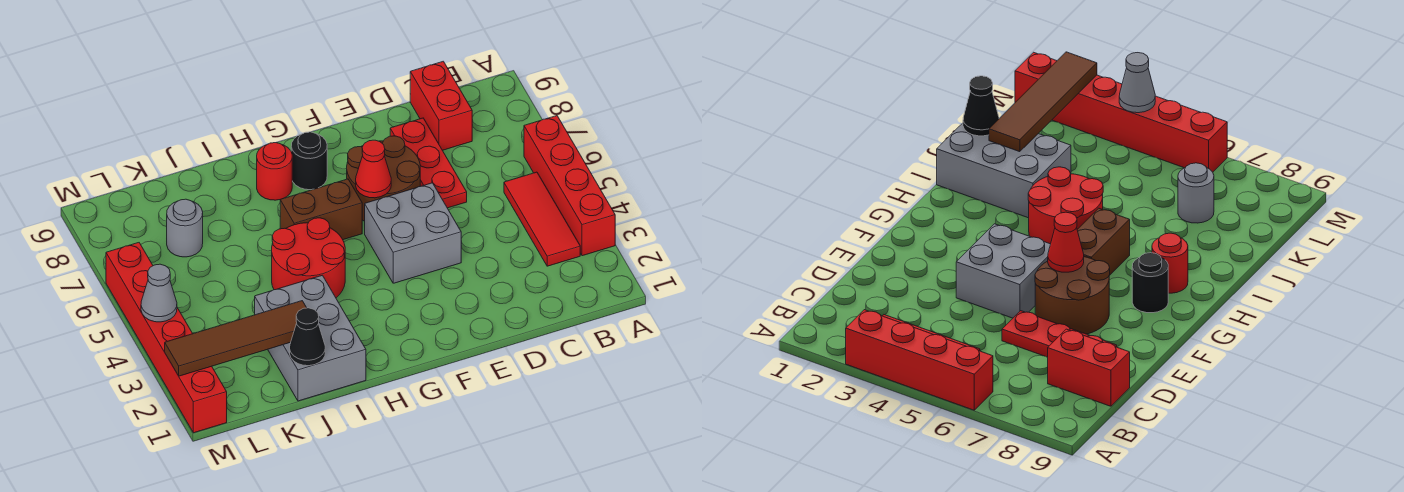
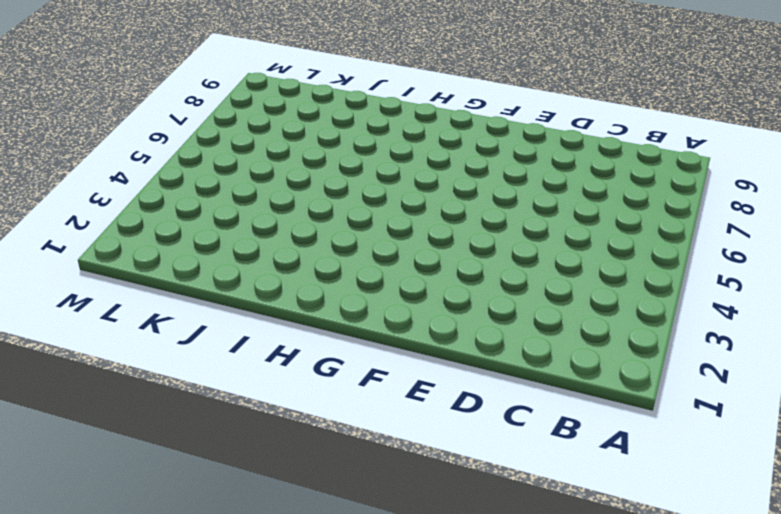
none -> red 1x4 brick [524,116,615,256]
none -> red 1x3 tile [504,172,580,266]
none -> red 1x2 brick [410,61,472,150]

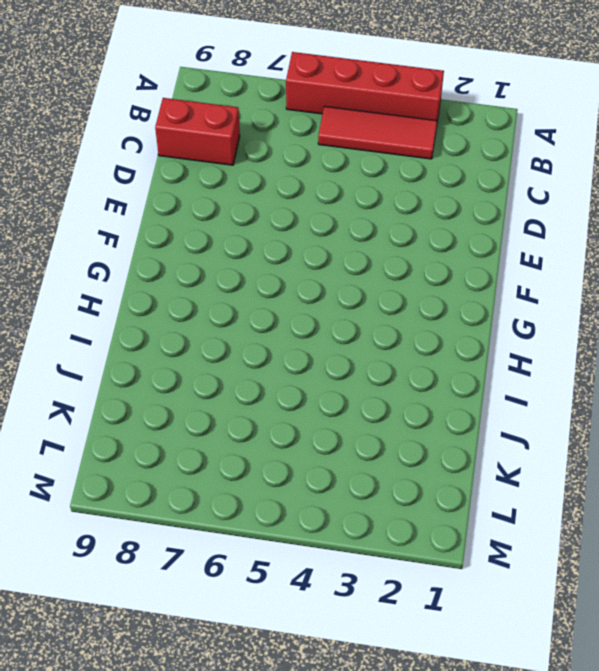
none -> red 1x3 plate [390,118,467,208]
none -> grey 2x2 brick [365,183,461,283]
none -> brown 2x2 round brick [347,136,420,221]

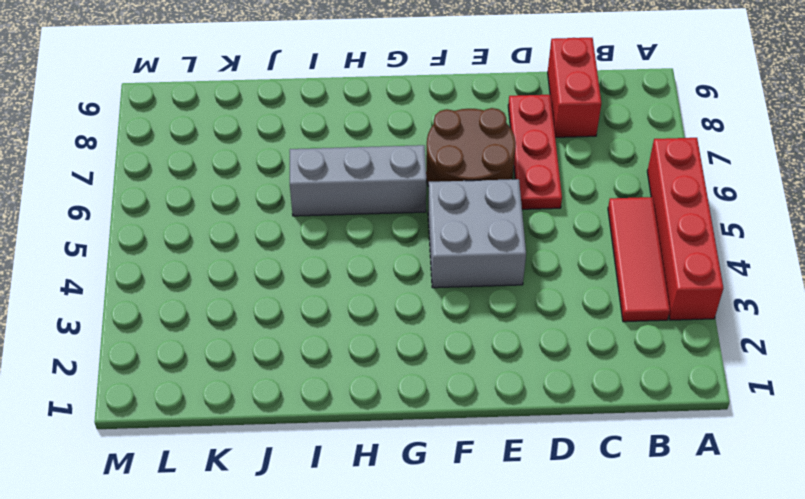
grey 1x3 brick [290,145,426,216] -> brown 1x2 brick [280,179,362,240]
none -> black 1x1 round brick [291,132,327,190]
none -> red 2x2 round brick [272,218,345,298]
none -> red 1x1 round brick [257,143,292,200]

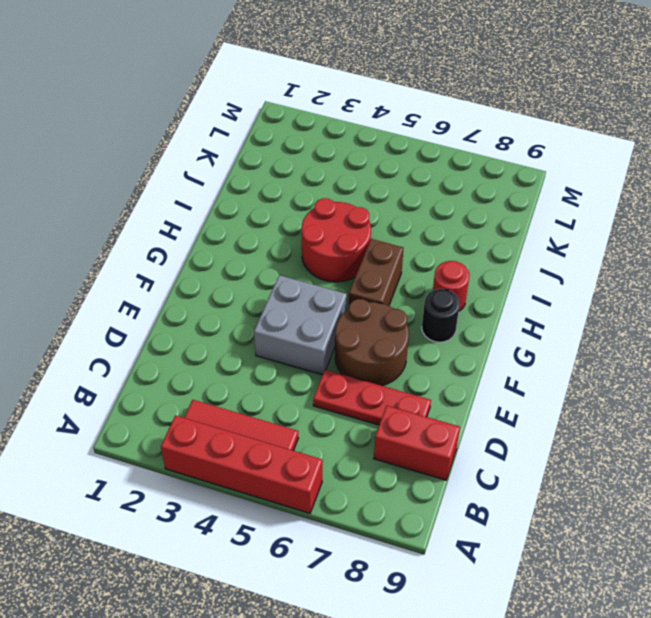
none -> grey 2x3 brick [255,275,366,401]
none -> grey 1x1 round brick [167,199,203,257]
none -> red 1x6 brick [106,243,227,433]

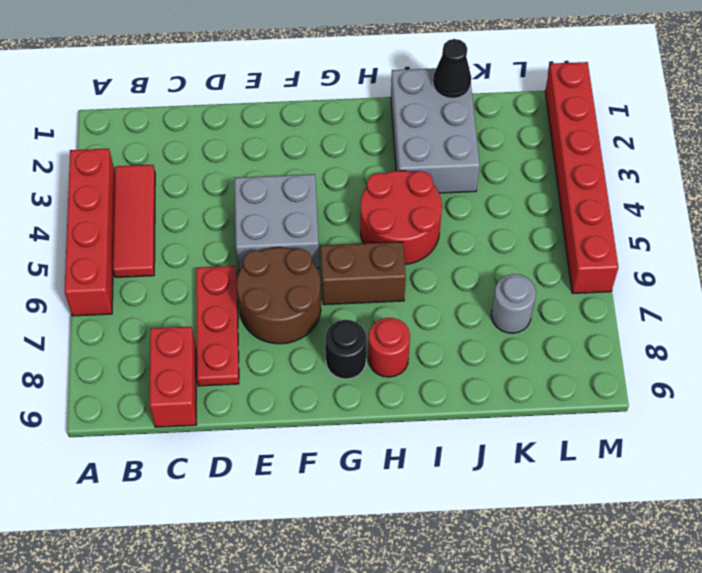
none -> red 1x1 cone [356,140,391,198]
none -> brown 1x4 tile [165,301,307,376]
none -> grey 1x1 cone [141,264,177,322]

